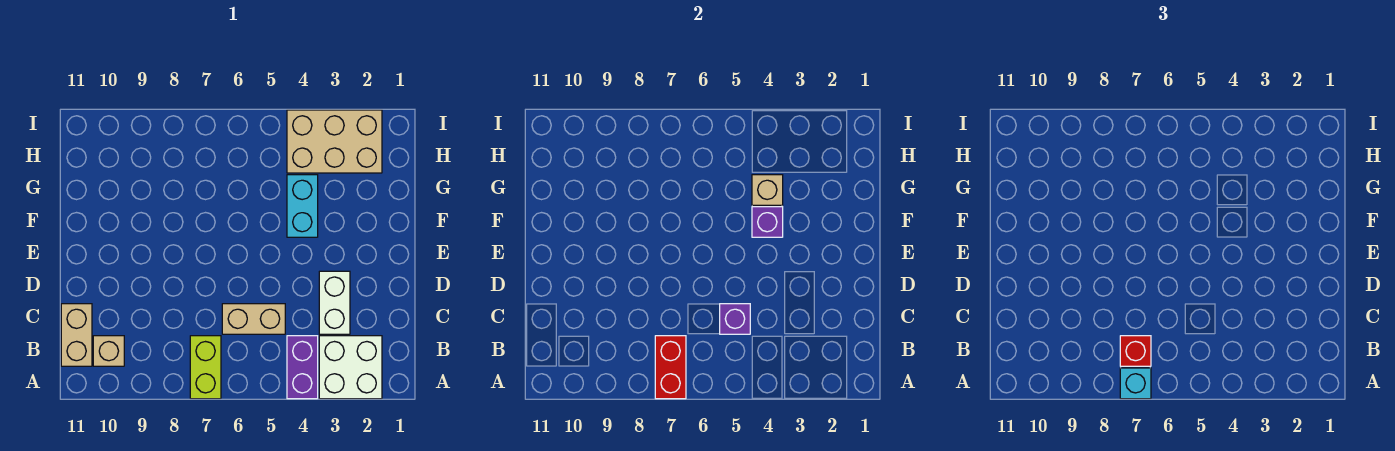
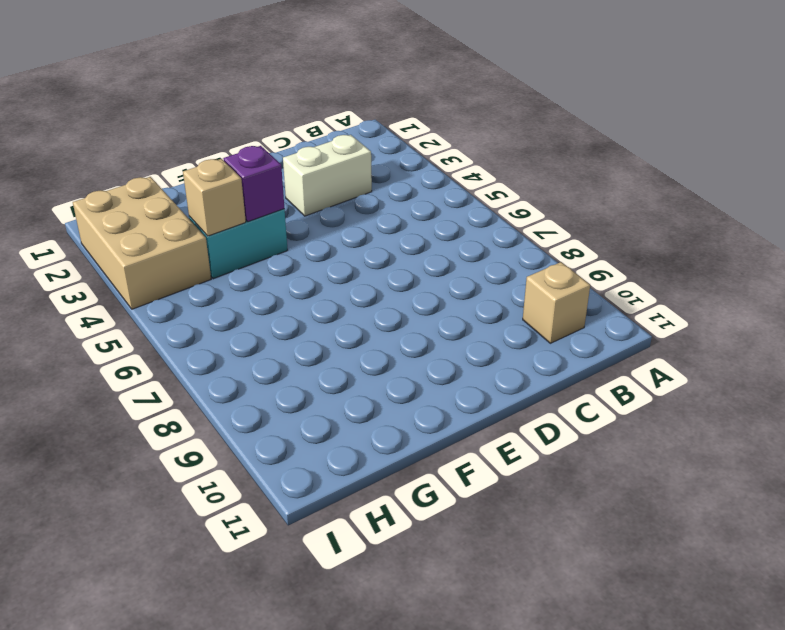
none -> white 2x2 brick [319,336,382,399]
none -> purple 1x2 brick [287,336,318,399]
none -> lime 1x2 brick [190,336,221,399]

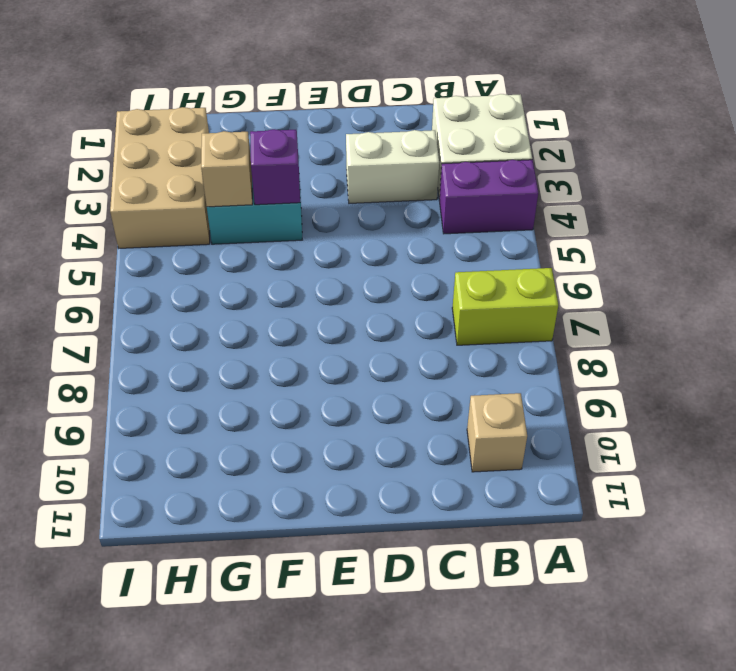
none -> tan 1x2 brick [61,304,92,366]
none -> tan 1x2 brick [222,304,285,334]
none -> red 1x2 brick [655,336,686,399]

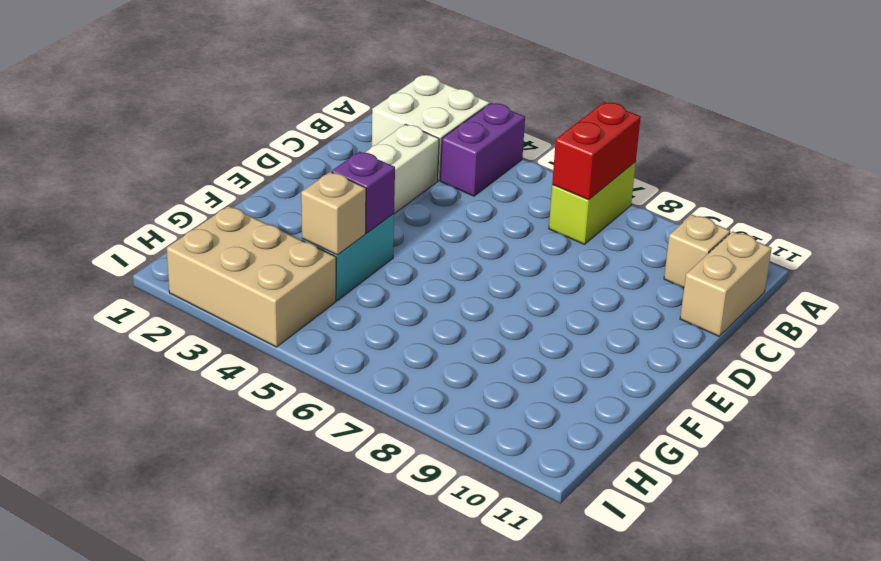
none -> tan 1x2 brick [222,304,285,334]
none -> purple 1x1 brick [720,304,750,334]
none -> cyan 1x1 brick [1120,368,1151,399]

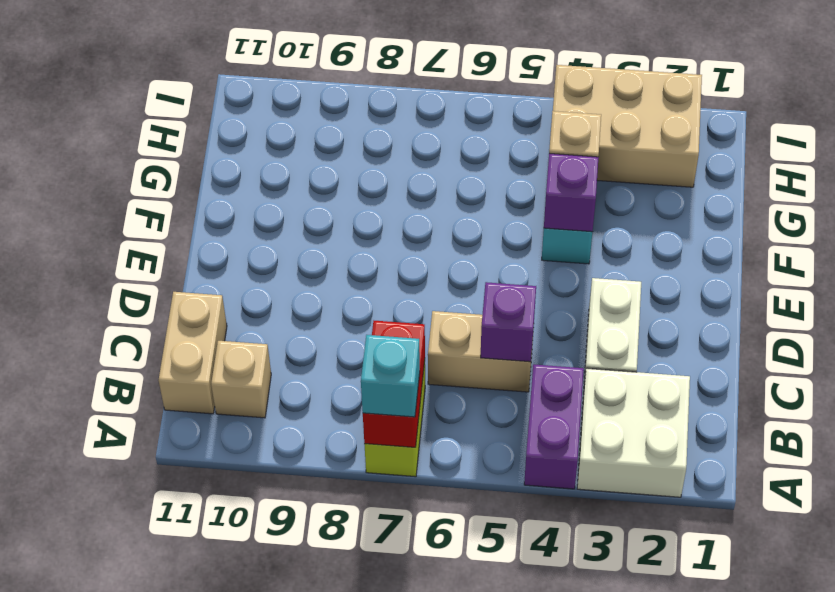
none -> red 1x1 brick [1120,336,1151,366]

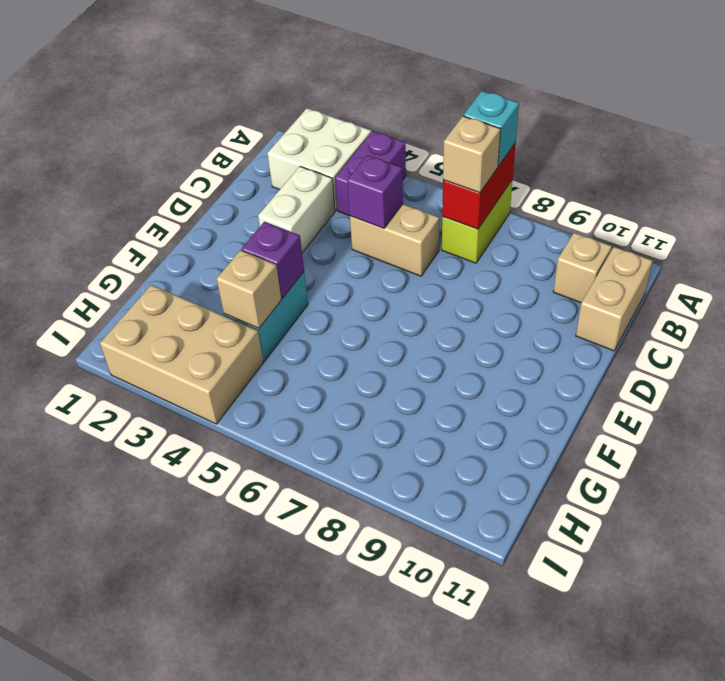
tan 1x1 brick [443,116,500,193] -> red 1x1 brick [1120,336,1151,366]

